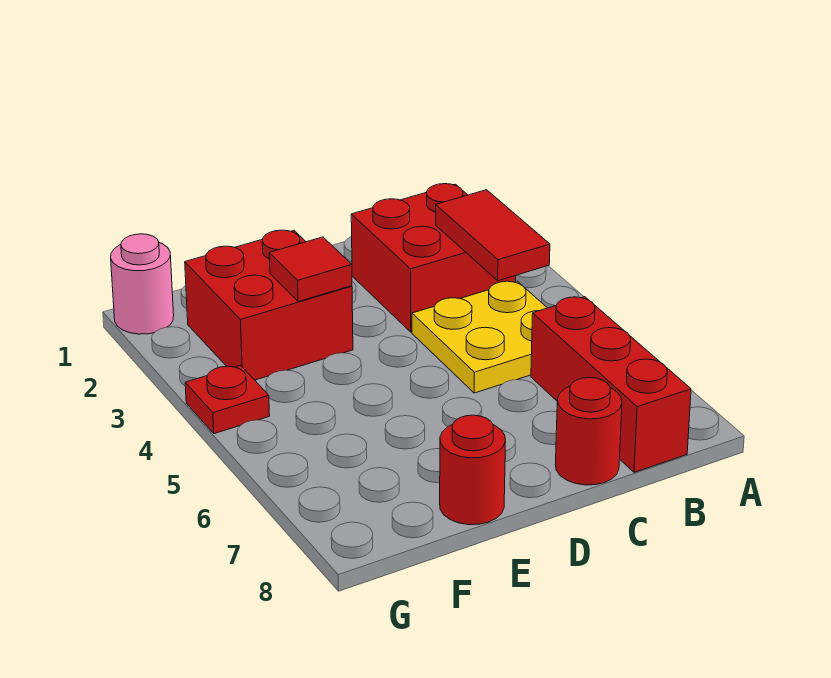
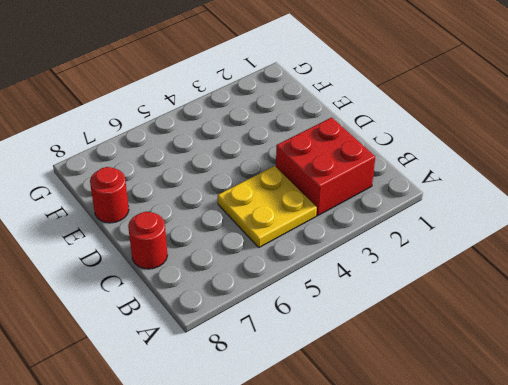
none -> red 1x3 brick [531,297,691,472]
none -> red 2x2 brick [185,230,353,380]

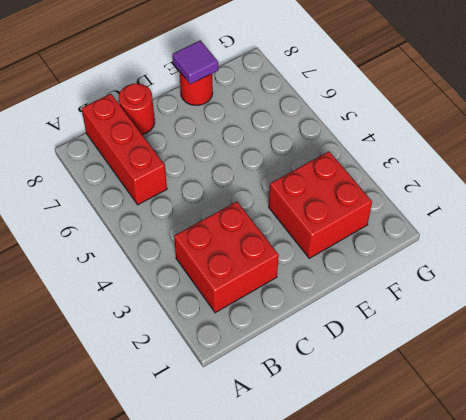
purple 1x1 tile [172,40,218,84] -> none
none -> yellow 2x2 plate [412,281,547,393]
none -> pink 1x1 round brick [111,234,174,334]

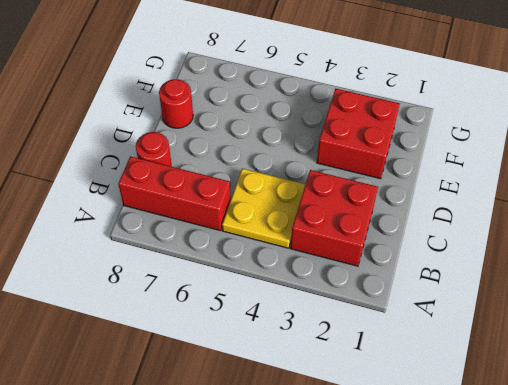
none -> pink 1x1 round brick [111,234,174,334]
none -> red 1x1 plate [185,365,270,434]

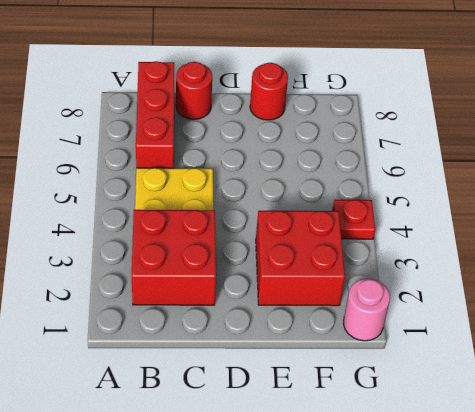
none -> red 1x2 tile [436,190,550,281]
none -> red 1x1 tile [269,237,352,302]

